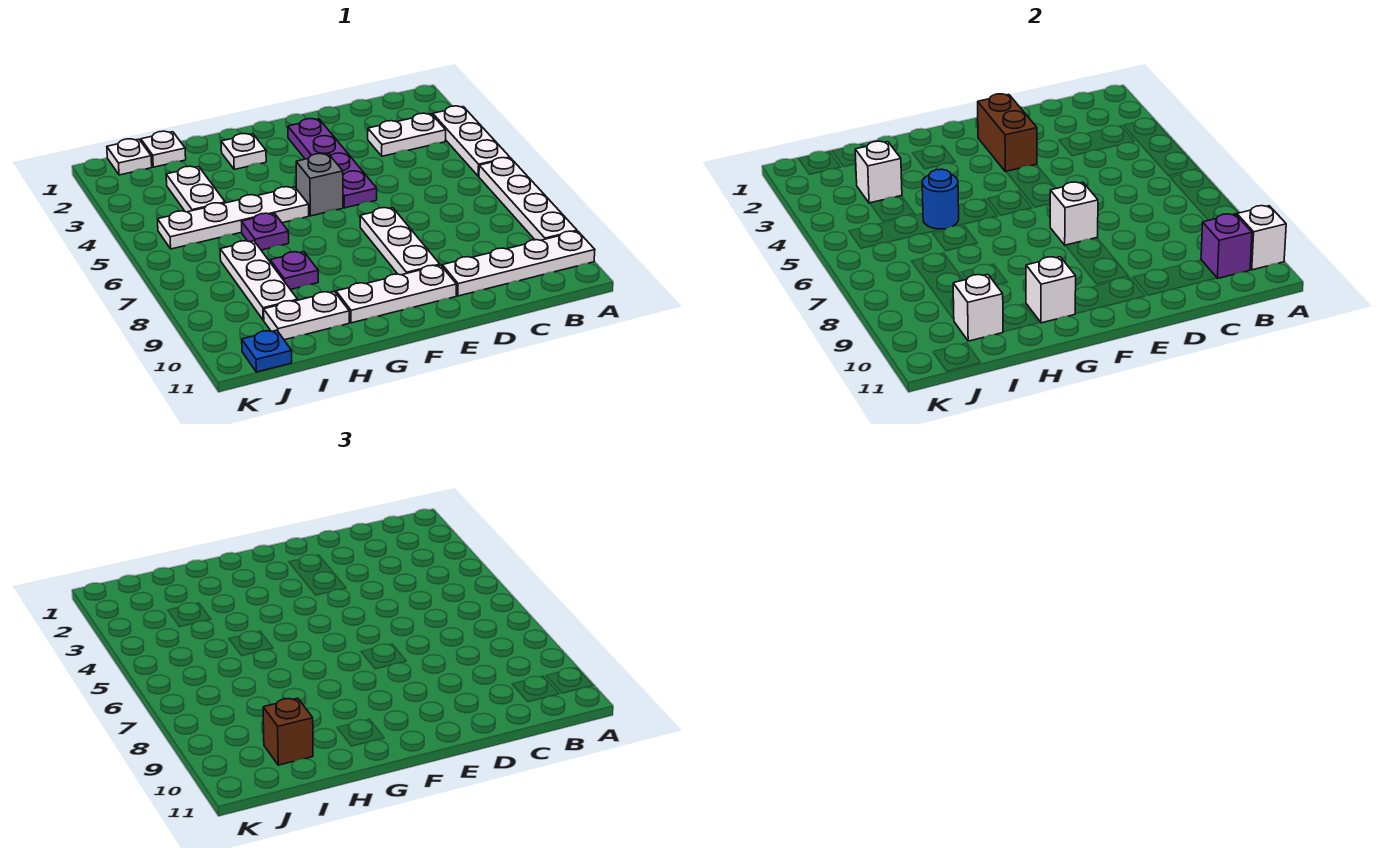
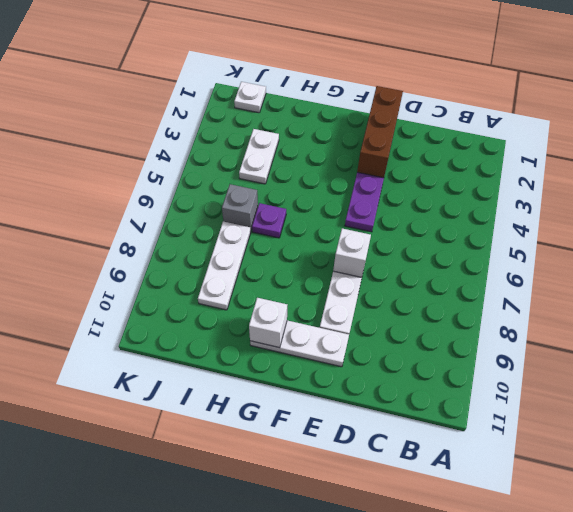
brown 1x3 brick [357,86,403,178] -> brown 1x2 brick [978,94,1037,172]
grey 1x1 brick [222,184,258,231] -> grey 1x1 brick moved to [296,154,343,216]
none -> white 1x3 plate [433,106,510,176]
none -> white 1x4 plate [479,158,577,240]
none -> white 1x4 plate [442,231,595,296]

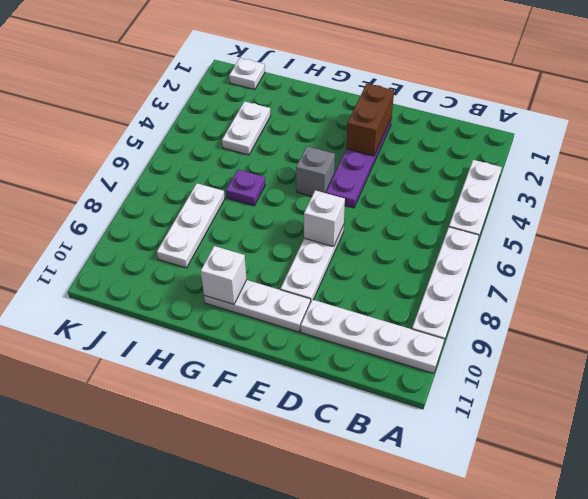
none -> white 1x2 plate [368,113,446,156]
none -> white 1x1 plate [221,134,266,169]
none -> white 1x4 plate [158,187,309,249]

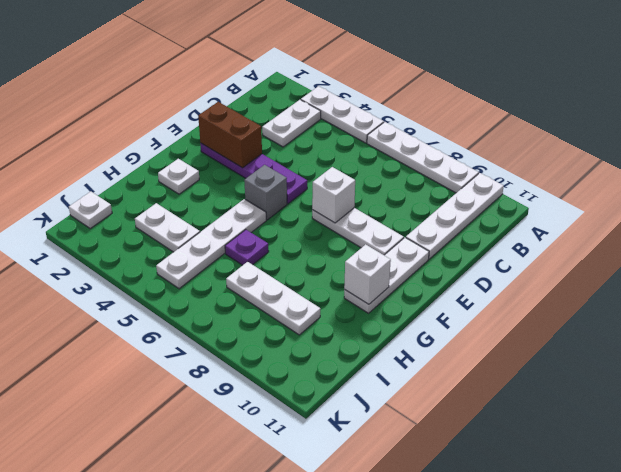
none -> purple 1x1 plate [270,252,318,290]
none -> white 1x2 plate [264,291,349,340]
none -> white 1x1 plate [141,131,186,167]

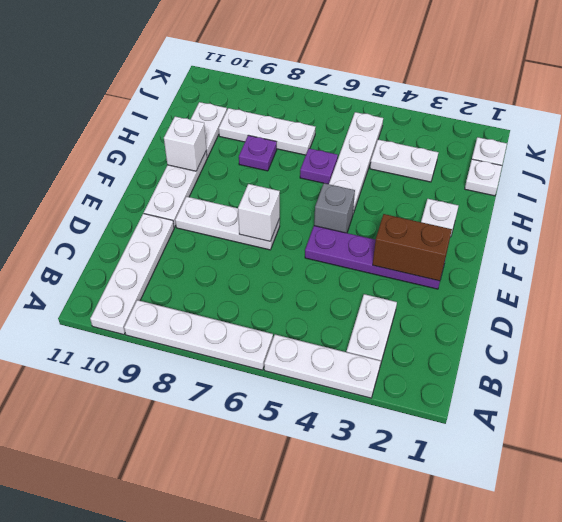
none -> blue 1x1 plate [242,330,292,372]
none -> white 1x1 brick [1237,206,1286,270]
none -> purple 1x1 brick [1201,214,1252,279]

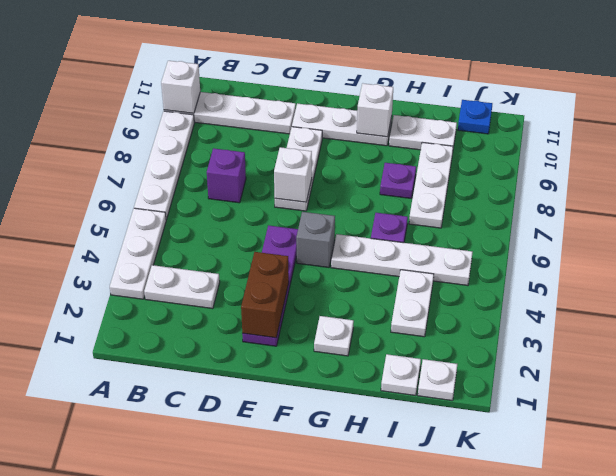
purple 1x1 brick [207,148,246,203] -> purple 1x1 brick moved to [1201,214,1252,279]
none -> blue 1x1 round brick [922,169,959,229]
none -> white 1x1 brick [855,141,902,203]
none -> white 1x1 brick [953,274,1003,341]

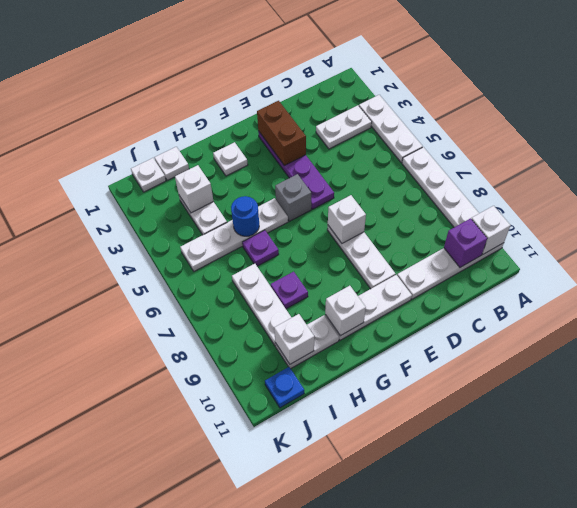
none -> brown 1x1 brick [263,698,313,765]

